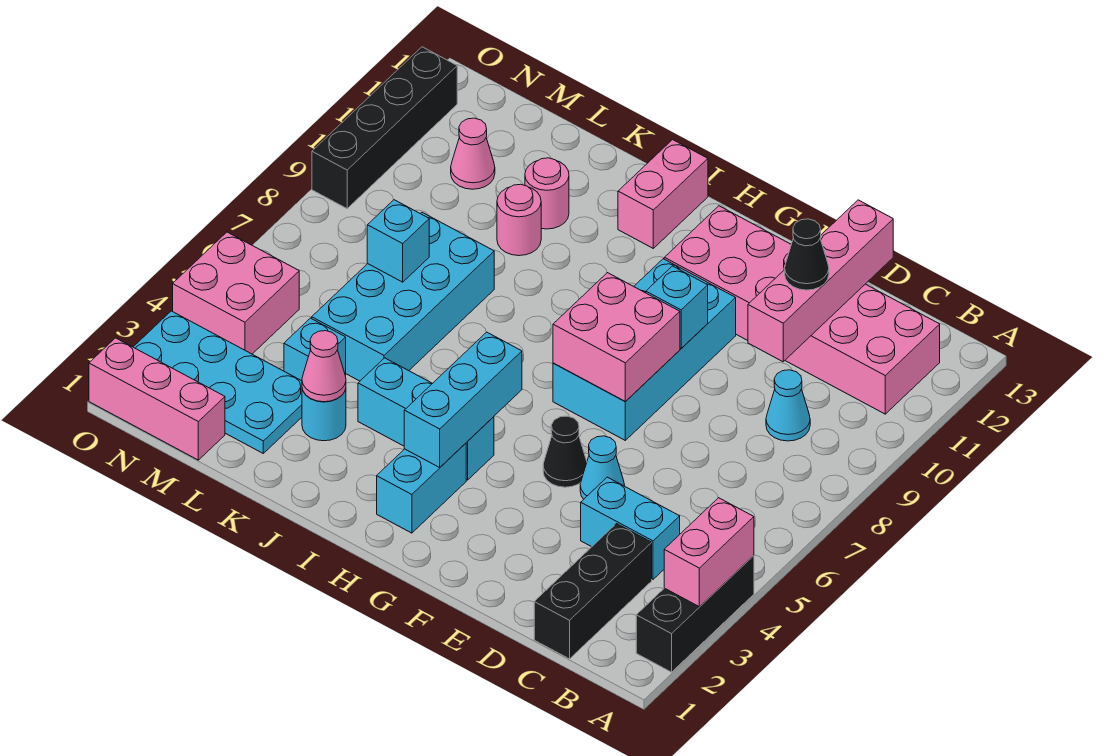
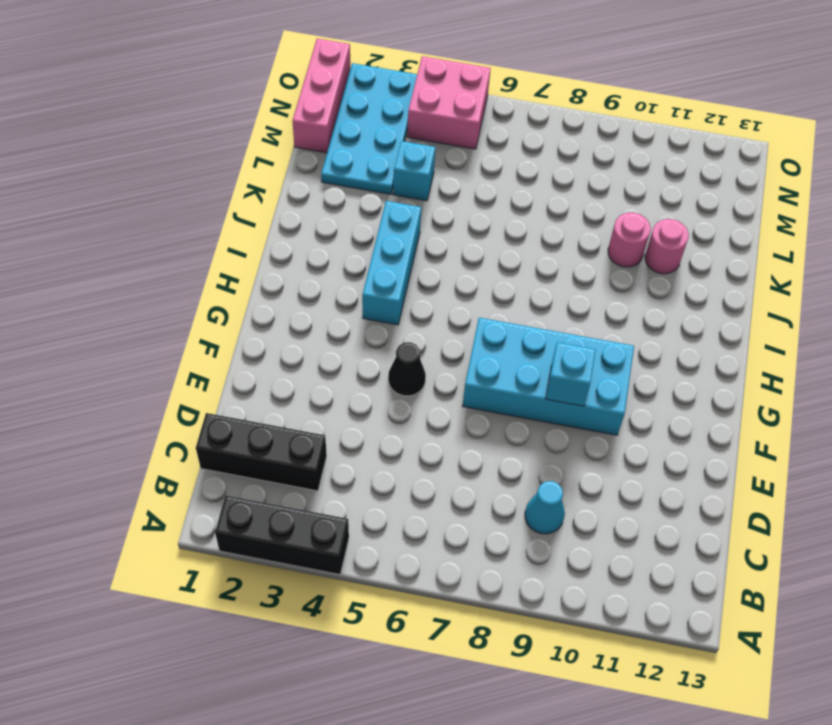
none -> pink 2x6 brick [664,206,940,414]
none -> cyan 1x2 brick [581,477,680,579]
none -> cyan 1x1 cone [580,436,625,499]

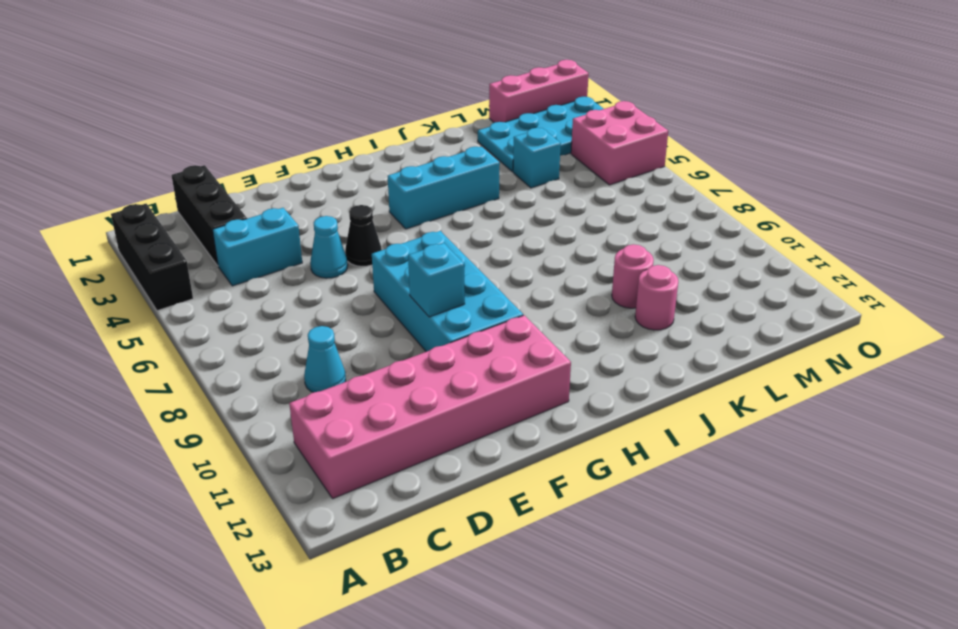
none -> cyan 1x2 brick [377,443,466,533]
none -> pink 1x2 brick [618,140,708,248]
none -> cyan 1x1 round brick [302,389,346,441]

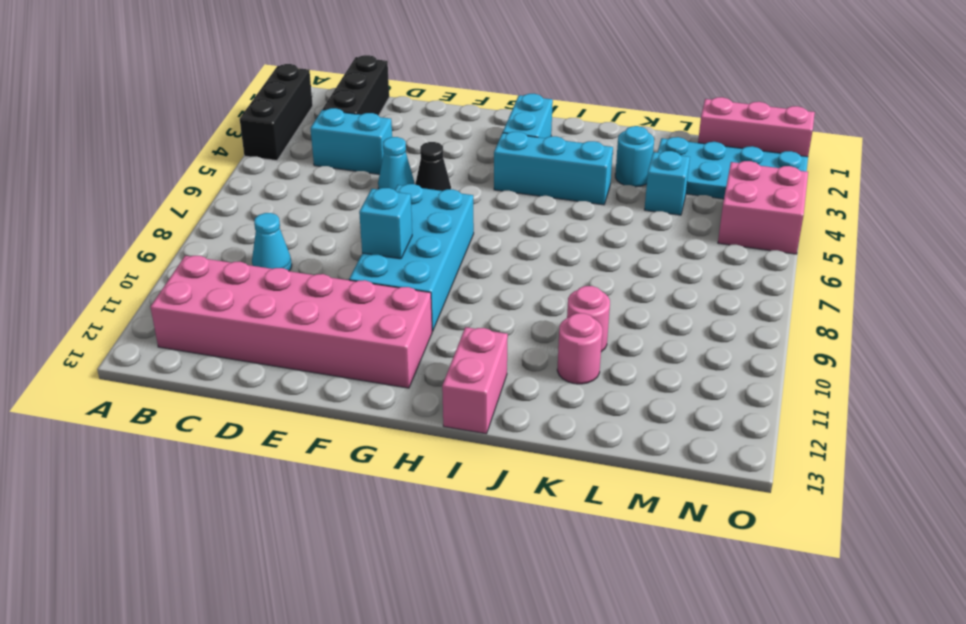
none -> cyan 2x4 brick [312,213,494,381]
none -> pink 1x1 cone [451,118,495,189]
none -> black 1x4 brick [312,47,457,208]

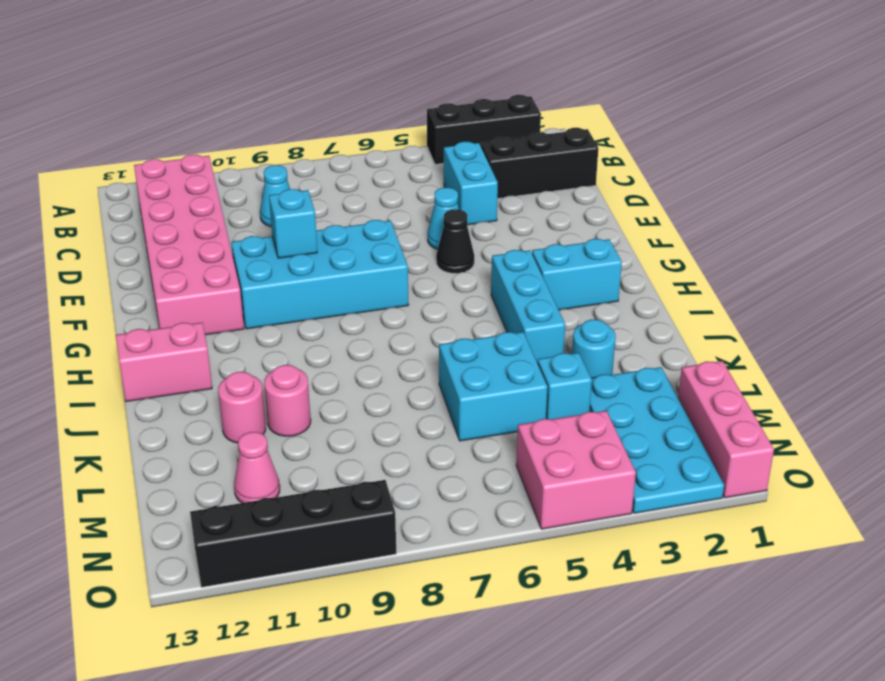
cyan 2x2 brick [439,332,548,441] -> cyan 2x4 brick [312,213,494,381]
none -> pink 1x2 brick [664,498,754,607]
none -> pink 1x4 brick [748,200,893,362]
none -> pink 2x2 brick [553,273,680,401]

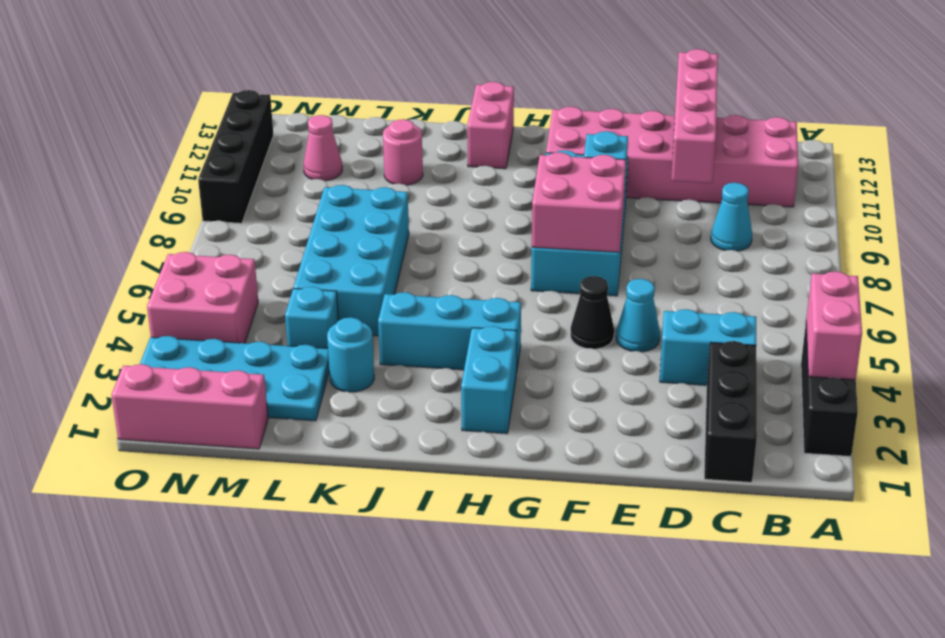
none -> pink 1x1 round brick [497,184,541,256]
none -> cyan 1x3 brick [404,332,522,467]
none -> pink 1x1 cone [302,331,346,402]

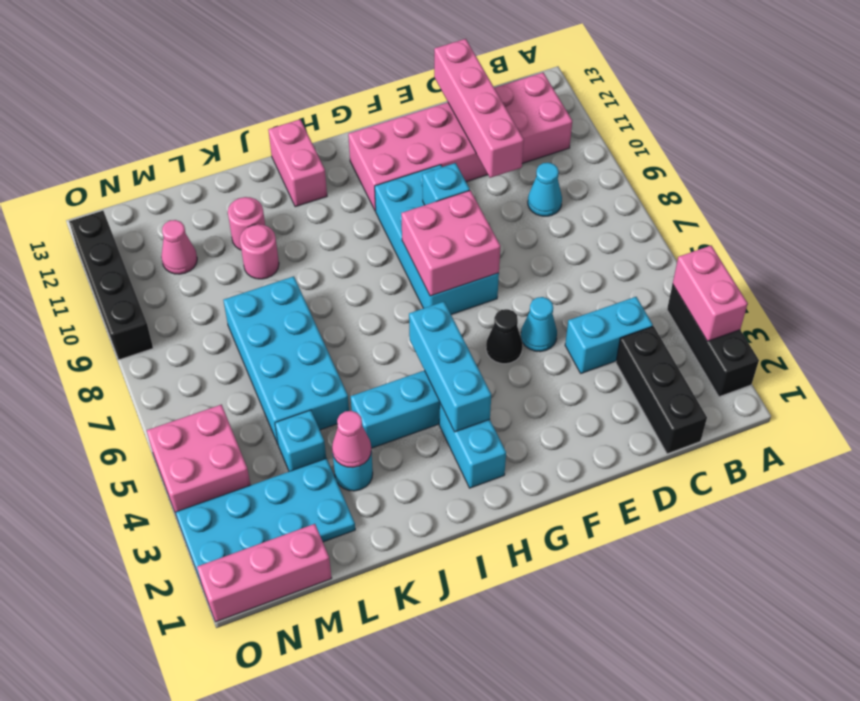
none -> cyan 1x1 brick [367,200,429,282]
none -> black 1x1 cone [784,219,829,290]

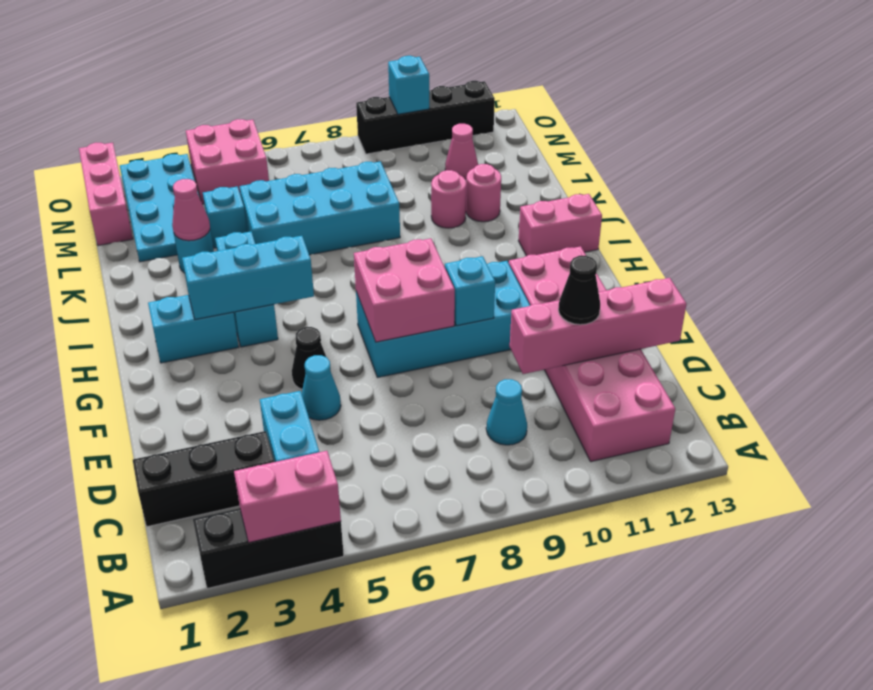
cyan 1x1 brick [388,56,429,114] -> cyan 1x1 brick moved to [367,200,429,282]

